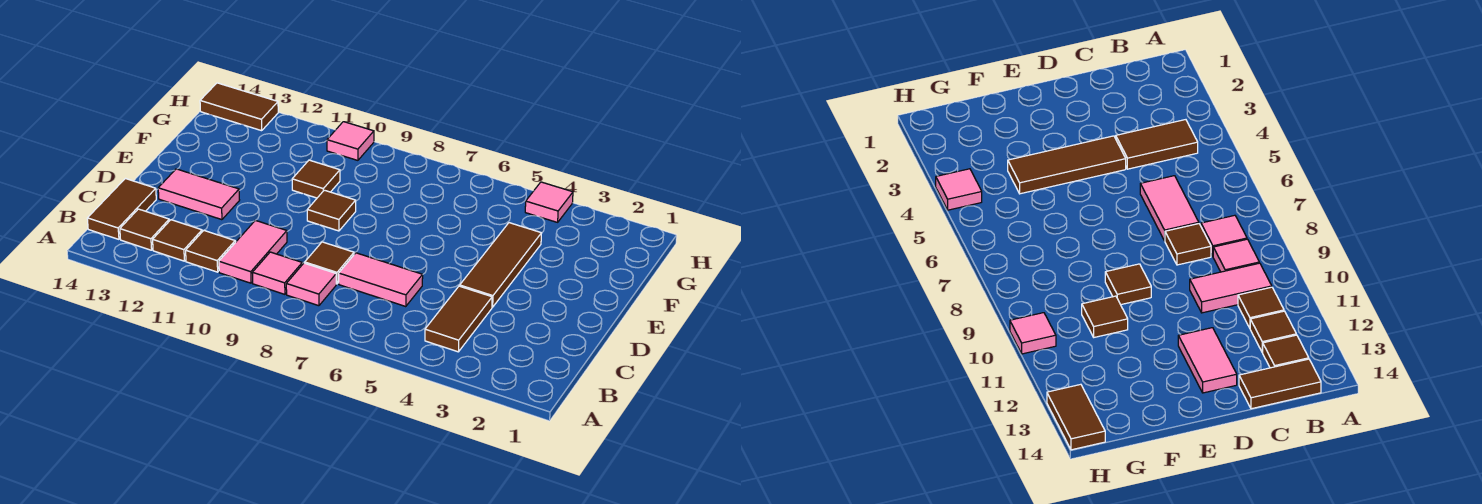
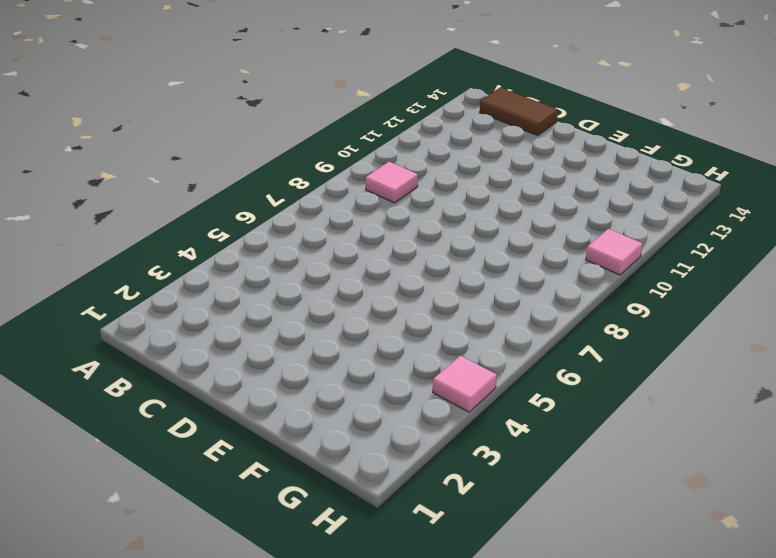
none -> brown 1x2 tile [425,286,492,352]
none -> pink 1x1 tile [286,263,336,306]
none -> pink 1x2 tile [219,220,287,283]

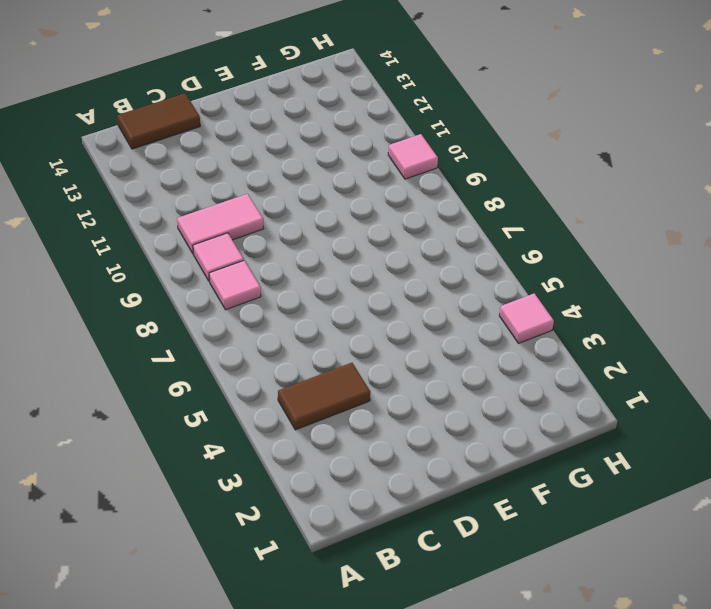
none -> brown 1x1 tile [186,231,235,272]
none -> brown 1x1 tile [153,220,202,261]
none -> brown 1x1 tile [120,209,169,250]

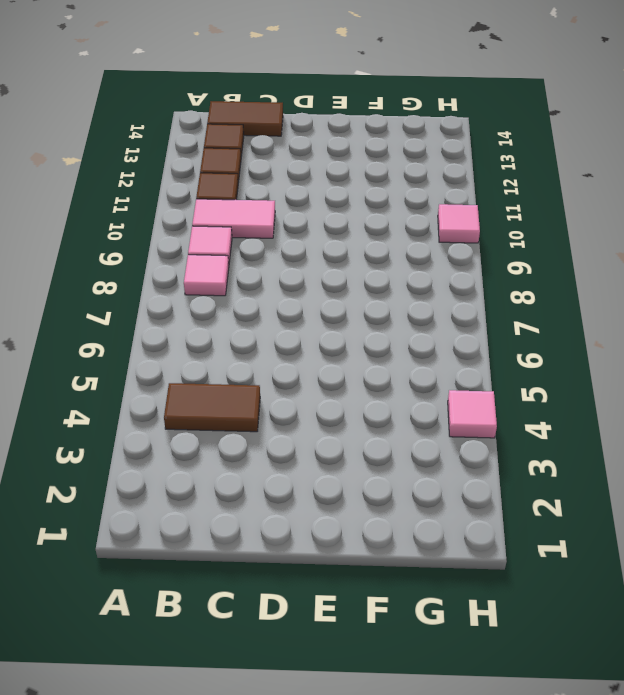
none -> pink 1x2 tile [339,253,423,307]
none -> brown 1x1 tile [305,242,354,284]
none -> brown 1x3 tile [460,223,542,307]

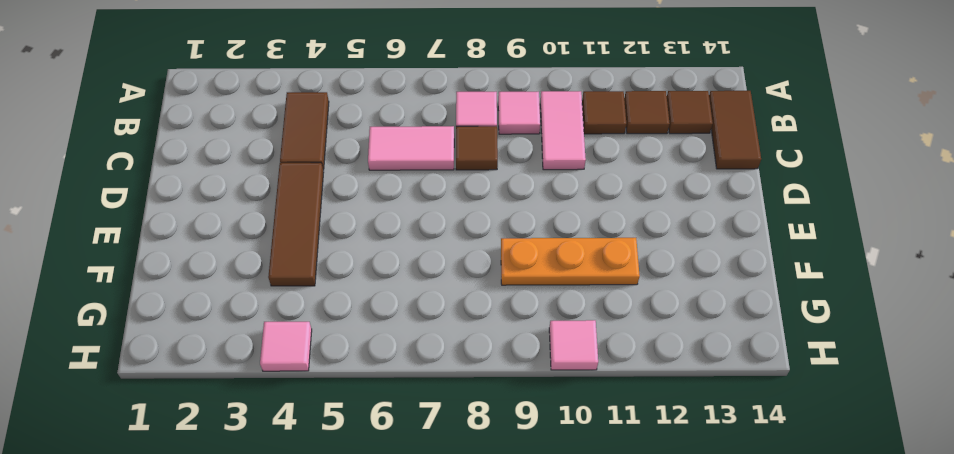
orange 1x3 plate [501,238,640,285] -> brown 1x1 tile [292,160,340,198]
none -> pink 1x2 tile [158,169,239,220]
none -> brown 1x1 tile [307,190,356,231]
none -> brown 1x2 tile [200,83,278,131]

